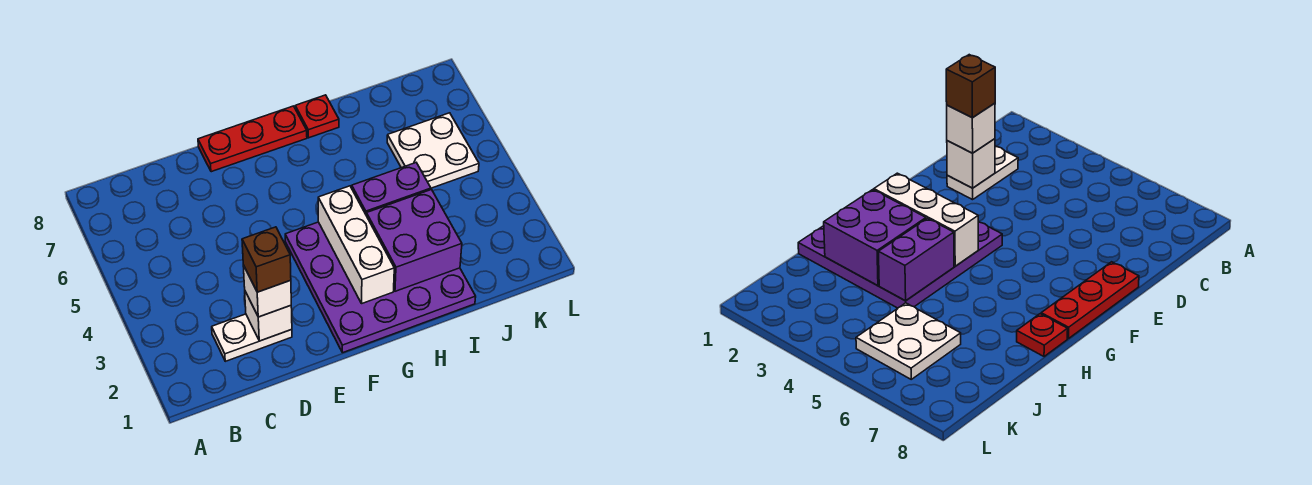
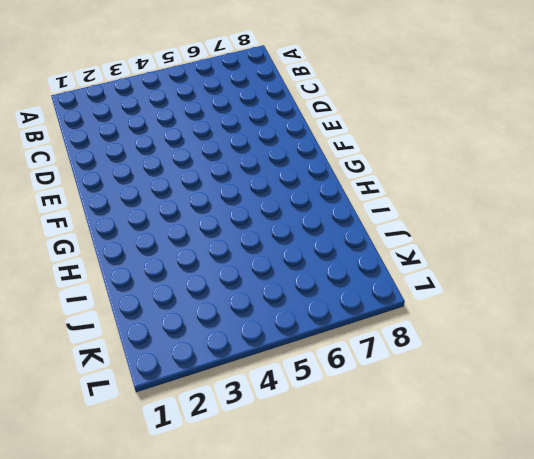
none -> white 1x2 plate [212,314,292,361]
none -> red 1x3 plate [198,106,307,172]

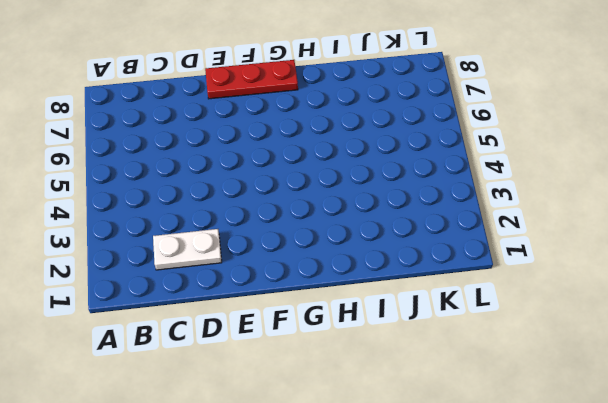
none -> purple 4x4 plate [285,222,476,353]
none -> red 1x1 plate [295,95,339,138]

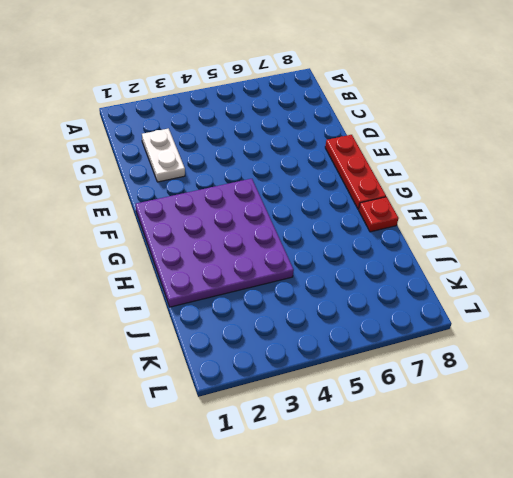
none -> white 2x2 plate [387,113,479,188]
none -> white 1x1 brick [245,291,292,341]

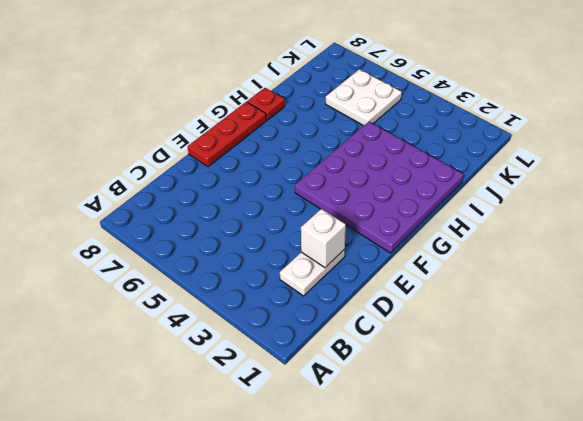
none -> white 1x3 brick [318,186,394,304]
none -> purple 2x2 brick [366,190,462,291]

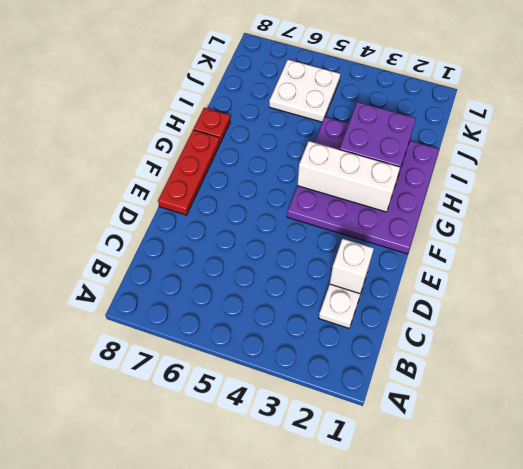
none -> purple 1x2 brick [352,163,431,215]
none -> white 1x1 brick [243,265,291,317]

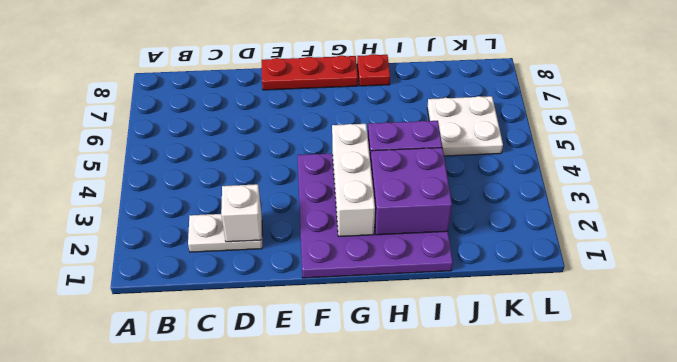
none -> white 1x1 brick [243,265,291,317]
none -> brown 1x1 brick [242,227,291,292]

